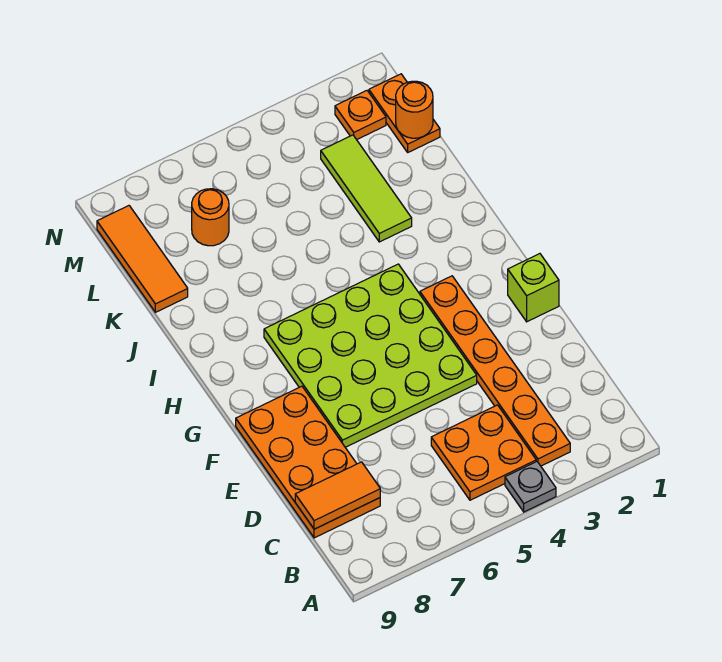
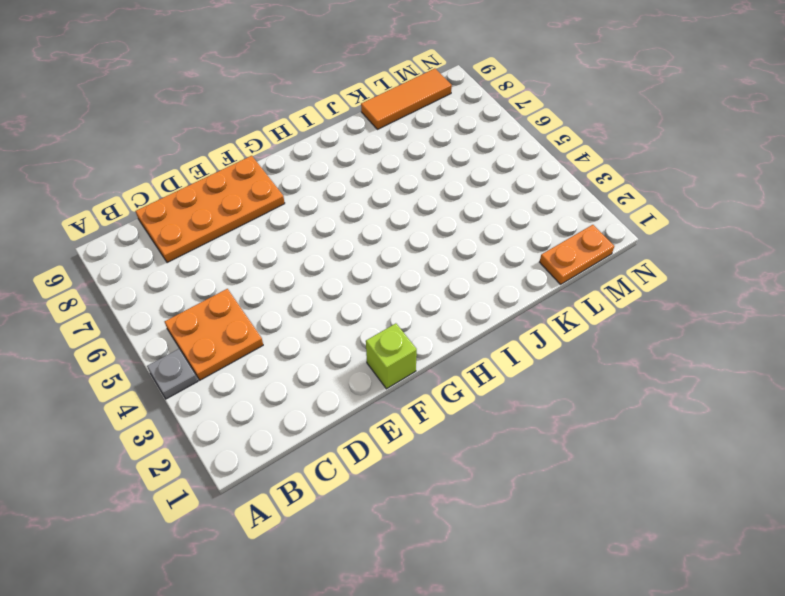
none -> orange 1x6 plate [420,276,570,466]
none -> lime 4x4 plate [264,264,477,447]
none -> lime 1x3 tile [321,135,412,242]

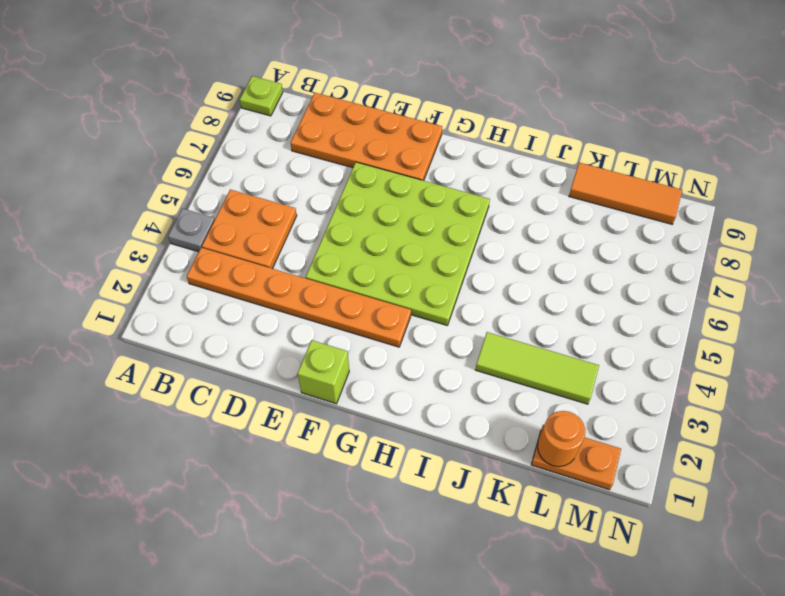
lime 1x1 plate [240,76,283,116] -> none
none -> orange 1x1 round brick [192,189,229,246]
none -> orange 1x1 plate [335,91,386,140]
none -> orange 1x2 tile [295,462,380,529]

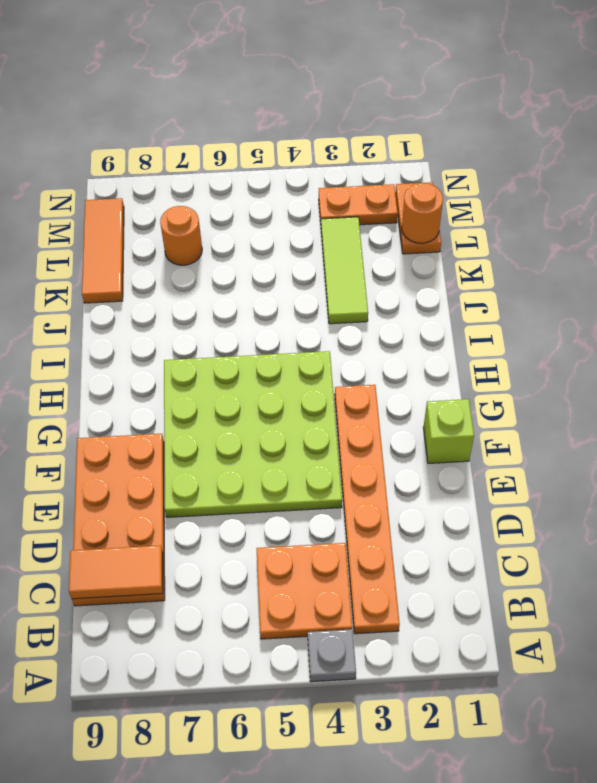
orange 1x2 plate [319,184,398,225] -> orange 1x1 plate [335,91,386,140]

